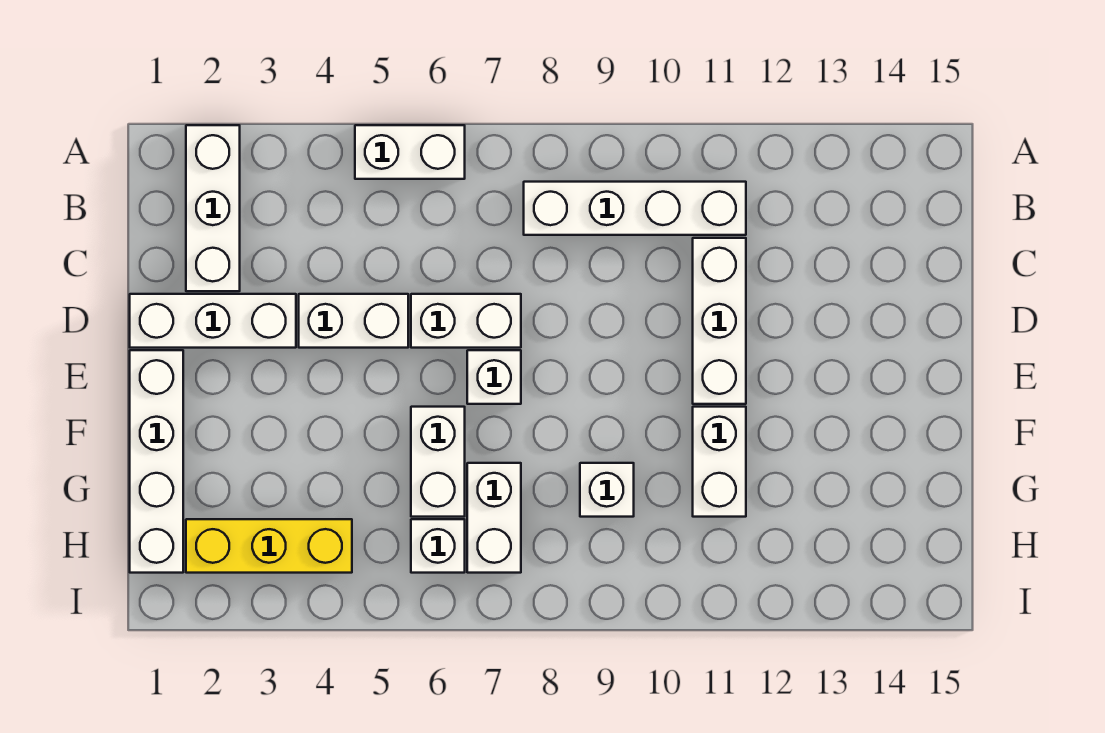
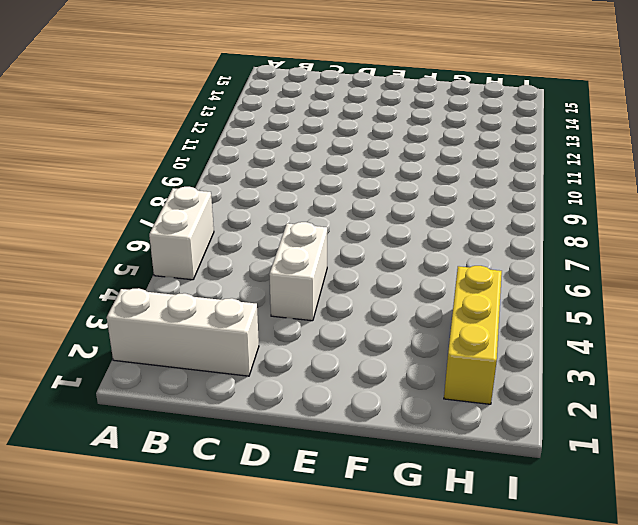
none -> white 1x4 brick [524,182,746,235]
none -> white 1x3 brick [693,238,746,404]
none -> white 1x3 brick [130,294,296,348]

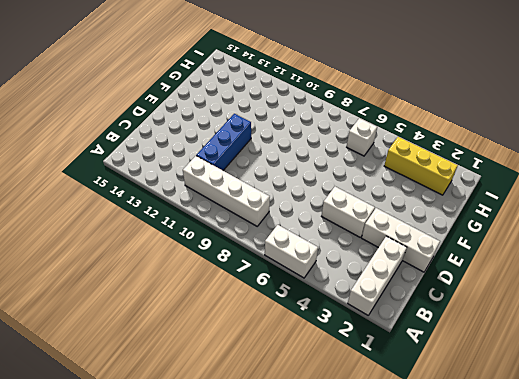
blue 1x3 brick [196,114,251,170] -> white 1x3 brick [693,238,746,404]
none -> white 1x2 brick [411,294,521,348]
none -> white 1x4 brick [130,350,183,573]
none -> white 1x1 brick [467,350,521,404]

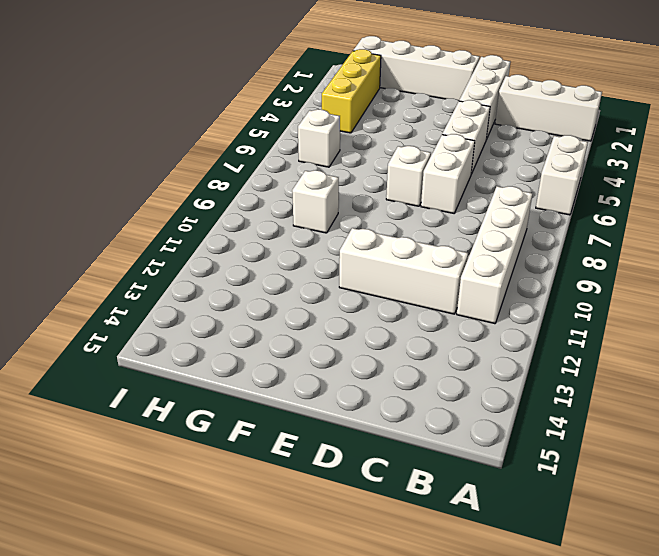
none -> white 1x2 brick [411,407,465,517]
none -> white 1x2 brick [693,407,746,517]
none -> white 1x2 brick [467,463,521,573]

